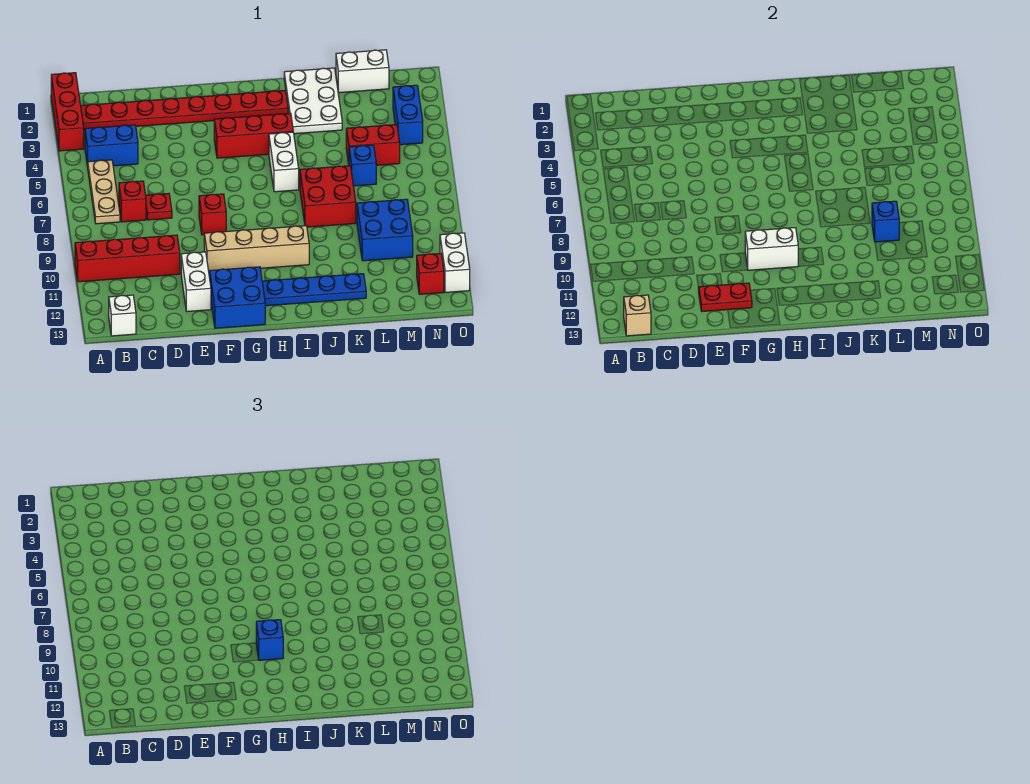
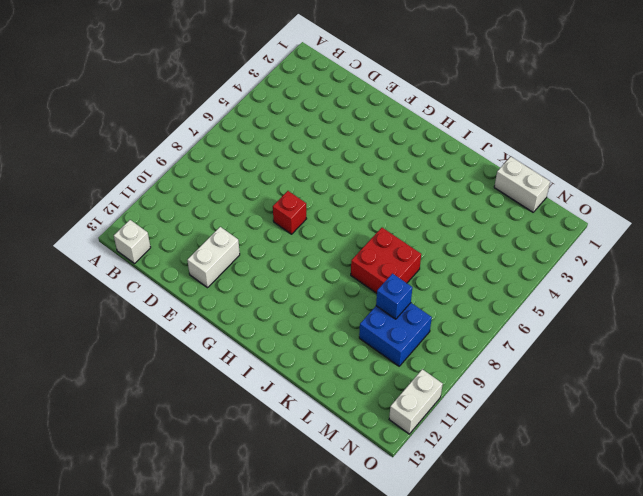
none -> red 1x3 brick [51,73,84,151]
none -> red 1x4 brick [75,235,180,282]
none -> red 1x8 plate [81,90,288,130]

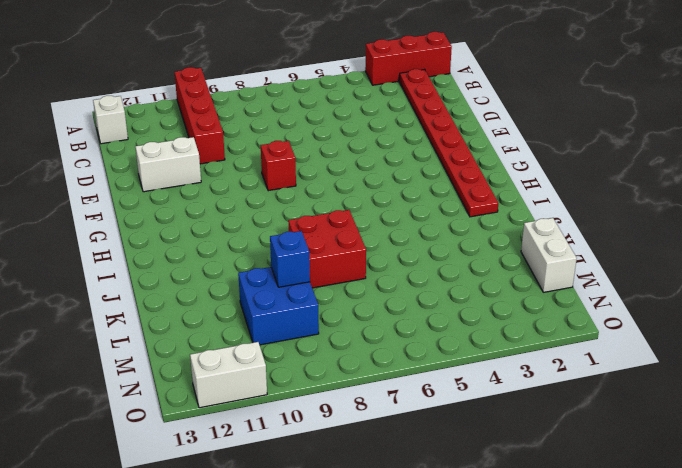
none -> blue 1x2 brick [85,125,138,167]
none -> tan 1x3 plate [88,160,120,224]
none -> red 1x1 brick [119,181,146,222]

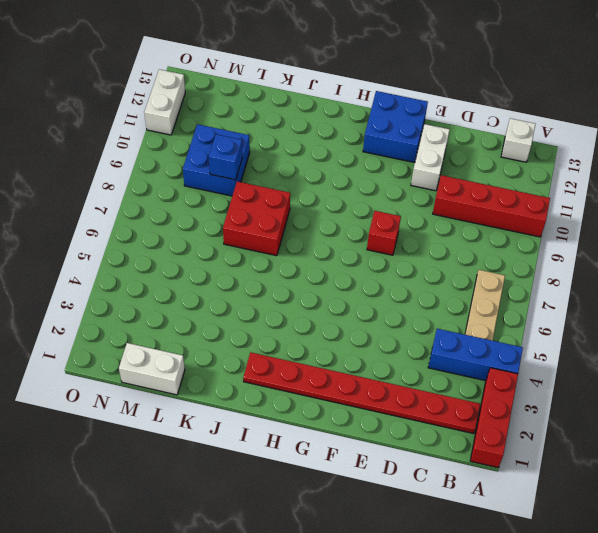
blue 1x3 brick [428,329,523,381] -> blue 1x2 brick [85,125,138,167]
none -> red 1x1 brick [119,181,146,222]
none -> red 1x1 plate [146,193,172,220]
none -> tan 1x4 brick [204,226,309,272]

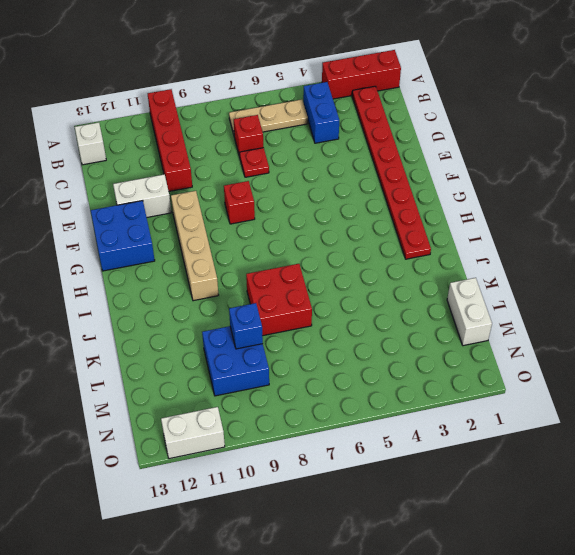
none -> red 1x3 brick [214,113,293,158]
none -> blue 1x4 plate [262,274,366,306]
none -> white 1x2 brick [269,132,299,192]

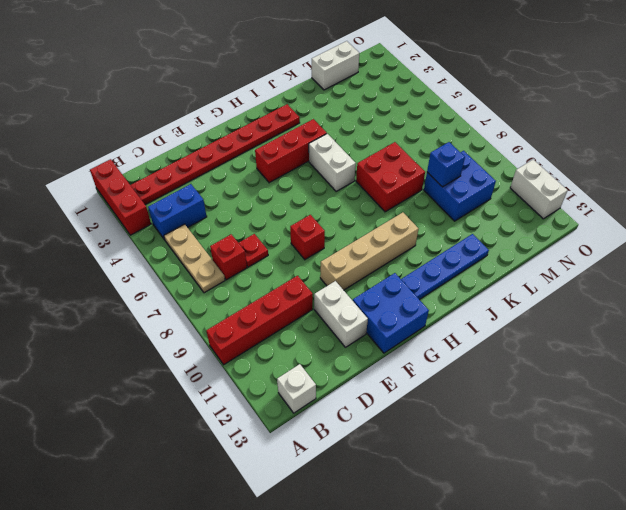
none -> white 2x3 plate [284,68,342,134]
none -> red 1x2 brick [346,125,400,165]
none -> blue 1x1 brick [349,145,376,186]

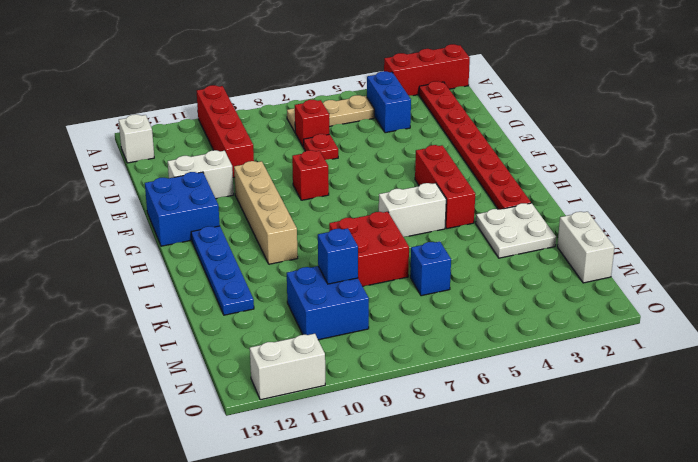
white 2x2 plate [476,203,556,258] -> white 2x3 plate [284,68,342,134]
none -> red 1x2 brick [346,125,400,165]
none -> blue 1x2 brick [393,85,423,145]
none -> red 1x1 brick [417,254,444,294]

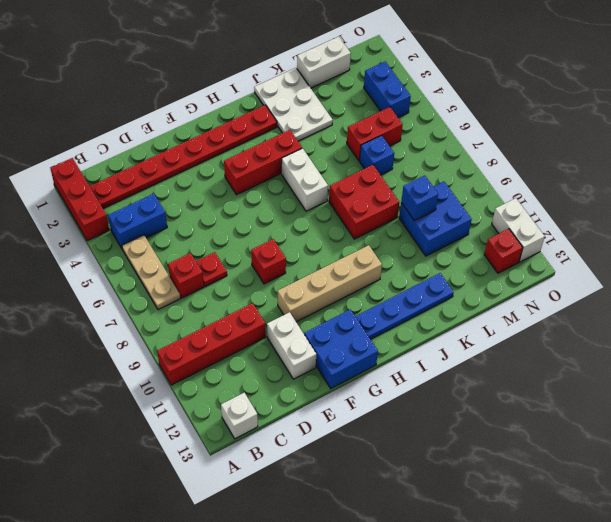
none -> tan 1x1 brick [624,295,651,336]
none -> red 1x2 plate [699,283,752,311]
none -> white 1x2 brick [745,228,798,270]

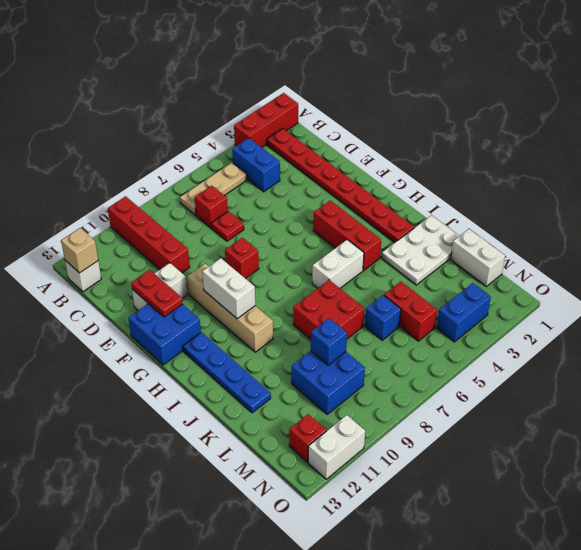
none -> blue 1x1 brick [256,620,283,660]

